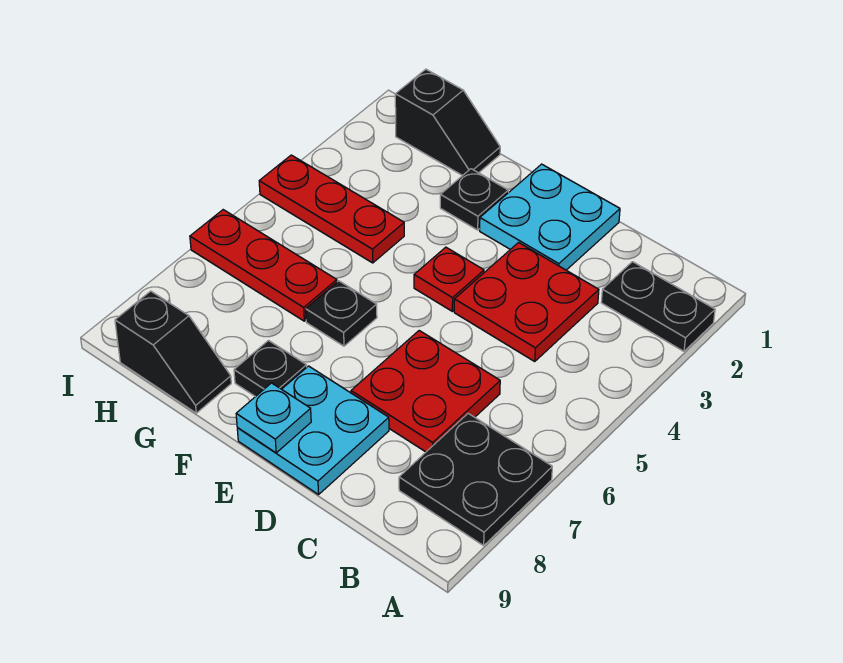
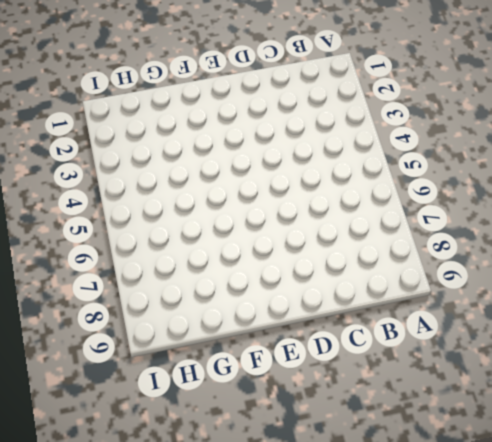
none -> black 1x2 plate [601,262,715,351]
none -> black 2x2 plate [399,414,552,546]
none -> red 2x2 plate [454,243,599,361]

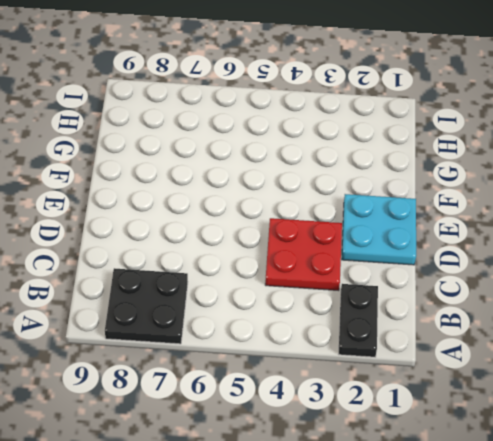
none -> red 2x2 plate [351,331,500,452]
none -> cyan 2x2 plate [237,366,389,495]
none -> red 1x1 plate [414,247,484,311]

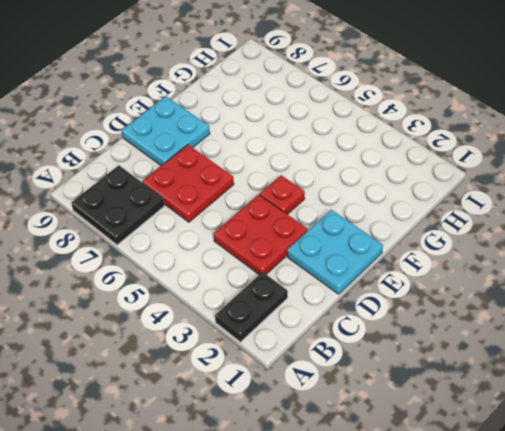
none -> black 1x1 plate [440,169,508,230]
none -> black 1x1 plate [306,281,377,346]
none -> black 1x1 plate [234,341,307,397]

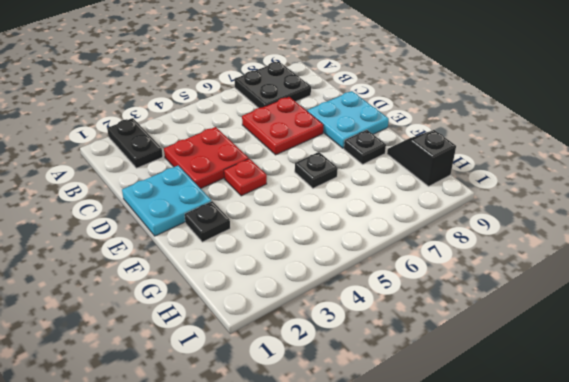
none -> black 1x2 slope [395,69,500,176]
none -> red 1x3 plate [259,155,404,263]
none -> red 1x3 plate [190,210,337,321]

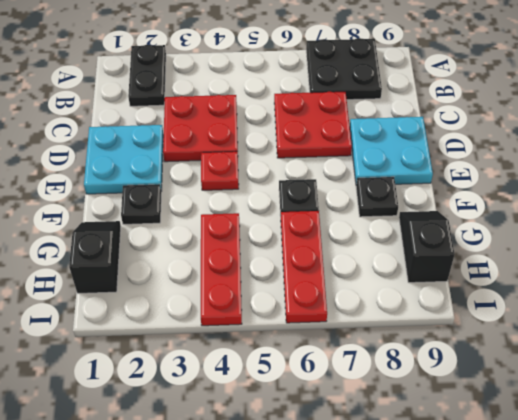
none -> cyan 1x1 plate [236,383,311,453]

